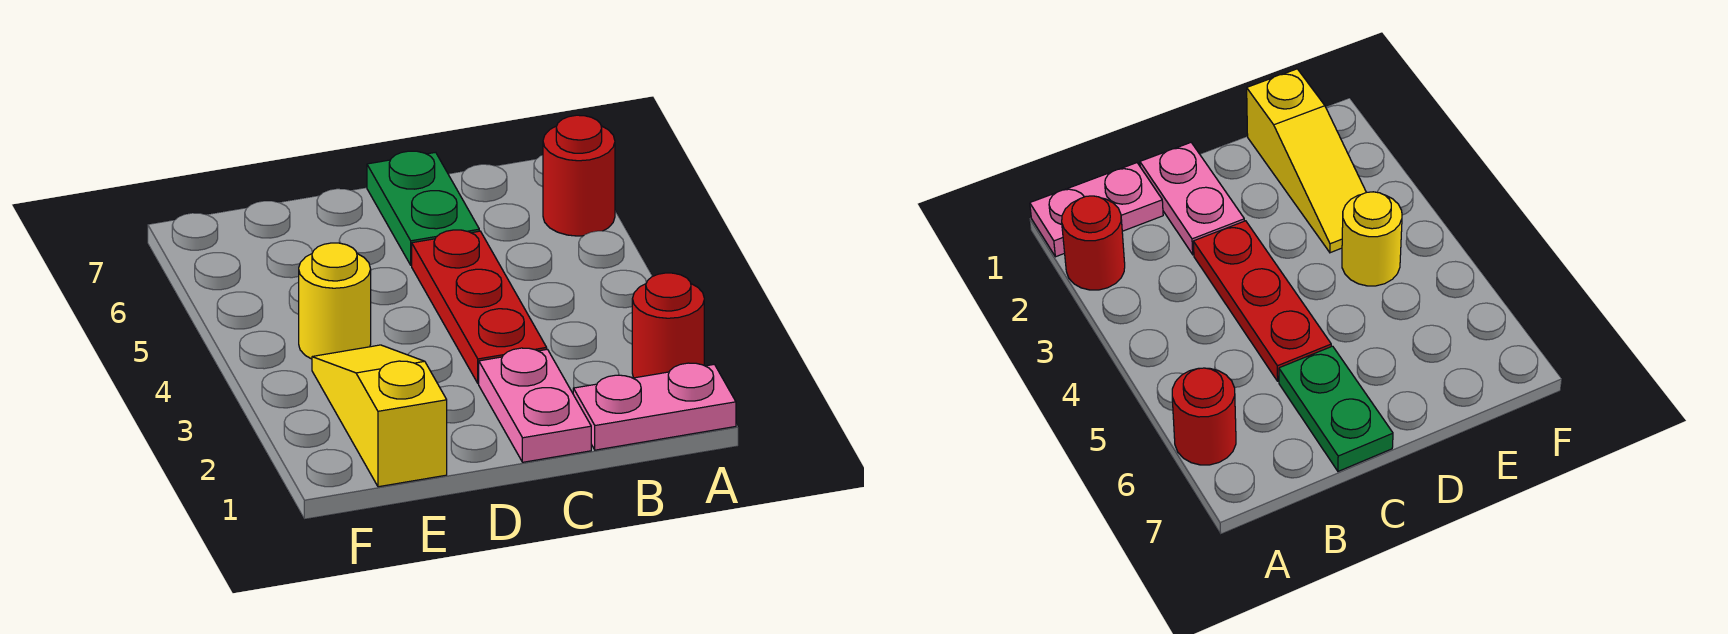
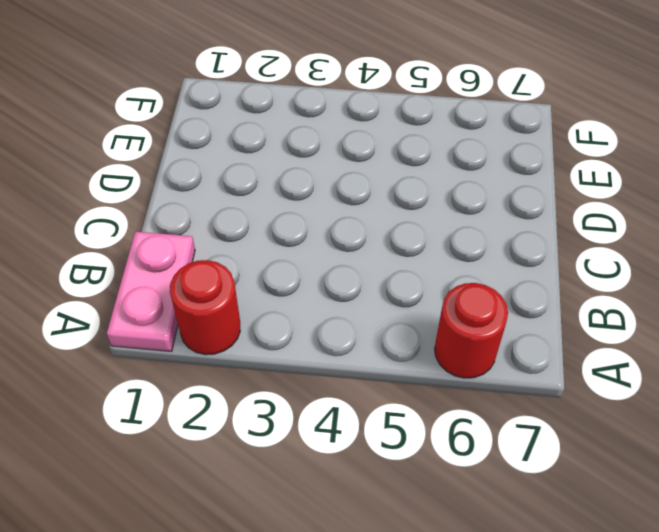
none -> pink 1x2 plate [479,348,591,462]
none -> red 1x3 plate [412,230,547,384]

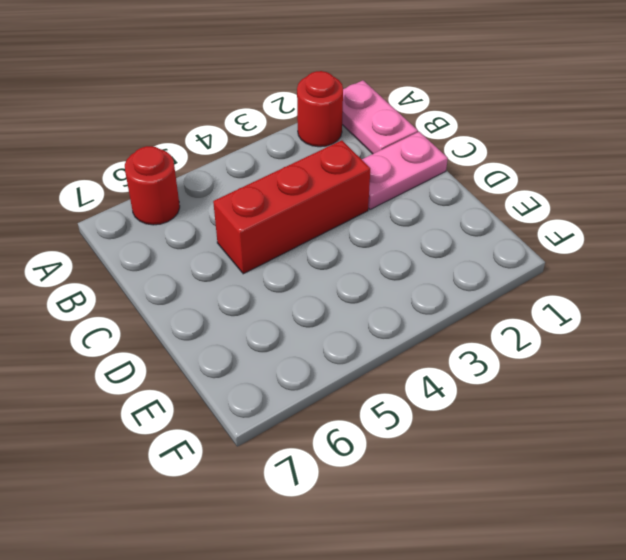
red 1x3 brick [213,140,370,274] -> red 1x3 plate [412,230,547,384]
none -> green 1x2 plate [367,151,479,265]
none -> yellow 1x3 slope [312,345,447,487]

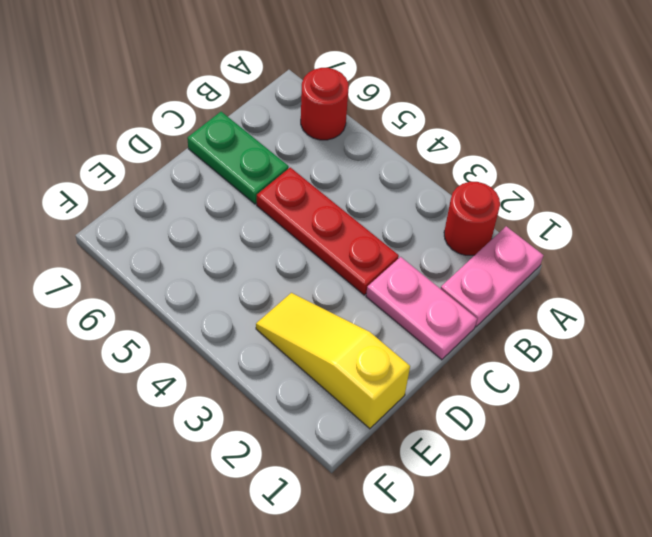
none -> yellow 1x1 round brick [299,243,371,359]

